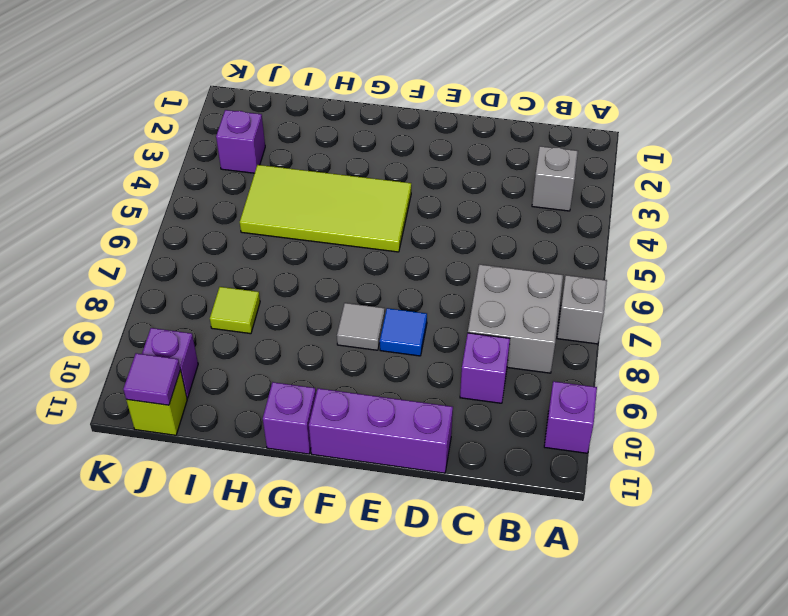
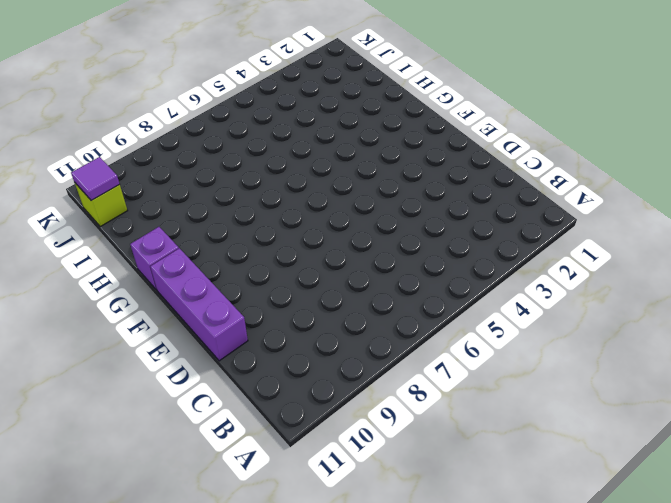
none -> grey 1x1 brick [557,275,607,344]
none -> purple 1x1 brick [544,381,597,453]
none -> grey 1x1 brick [532,146,578,211]

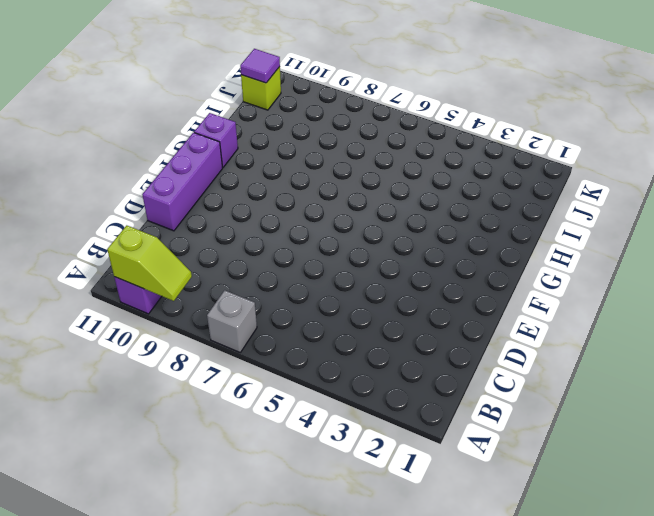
lime 1x2 slope [107,226,192,301] -> none
none -> grey 1x1 brick [532,146,578,211]
none -> grey 2x2 brick [468,264,563,373]
none -> purple 1x1 brick [460,333,510,403]

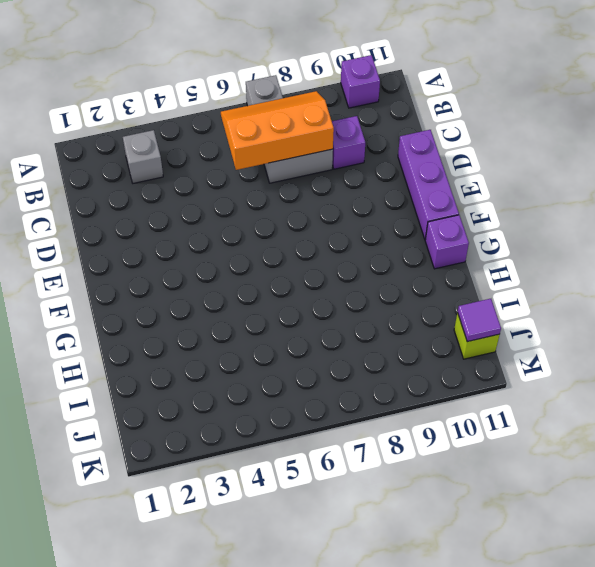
orange 2x3 slope [221,91,334,170] -> none
none -> blue 1x1 tile [380,308,427,356]
none -> lime 2x4 tile [240,165,411,252]
none -> grey 1x1 tile [337,303,385,350]

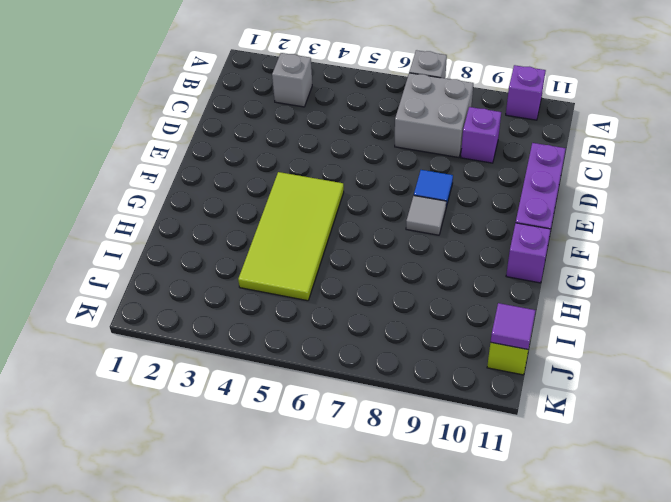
none -> lime 1x1 tile [210,287,260,334]
none -> purple 1x1 brick [216,110,265,173]
none -> purple 1x1 brick [142,328,198,398]

